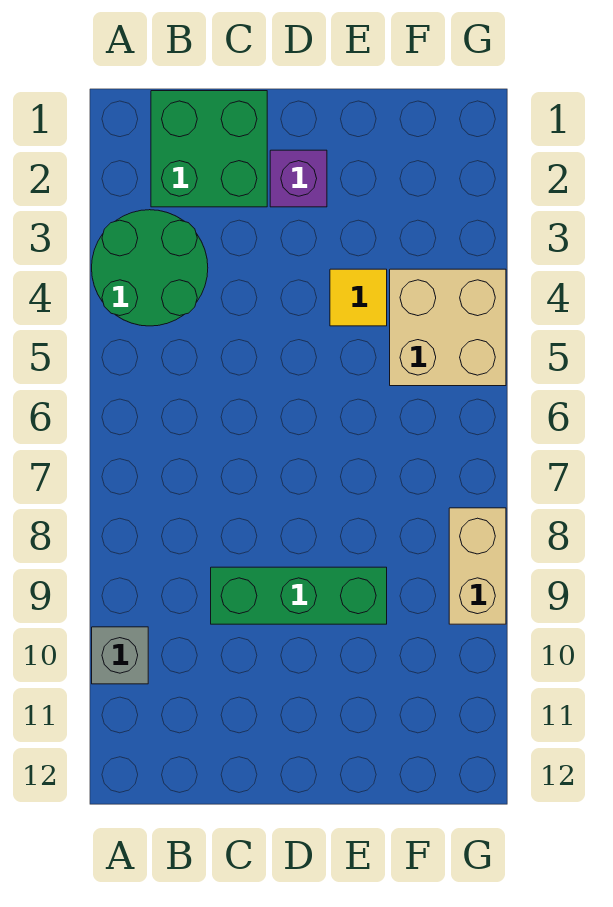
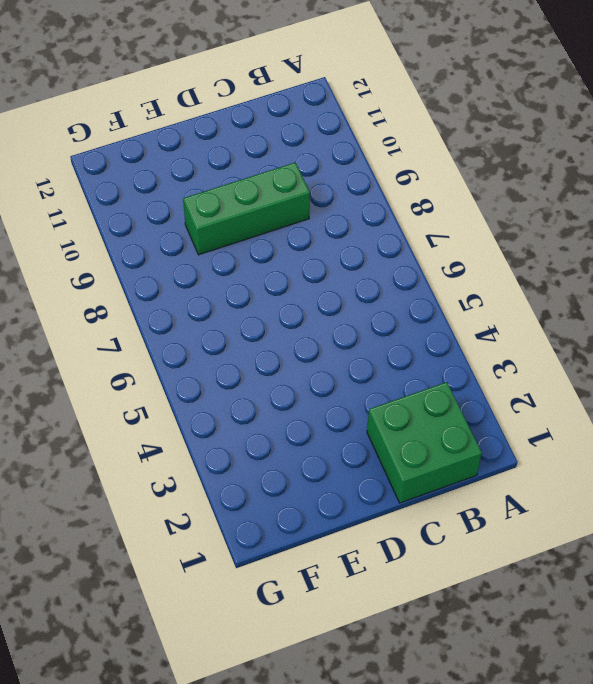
none -> green 2x2 round brick [92,210,208,326]
none -> grey 1x1 brick [92,627,148,684]

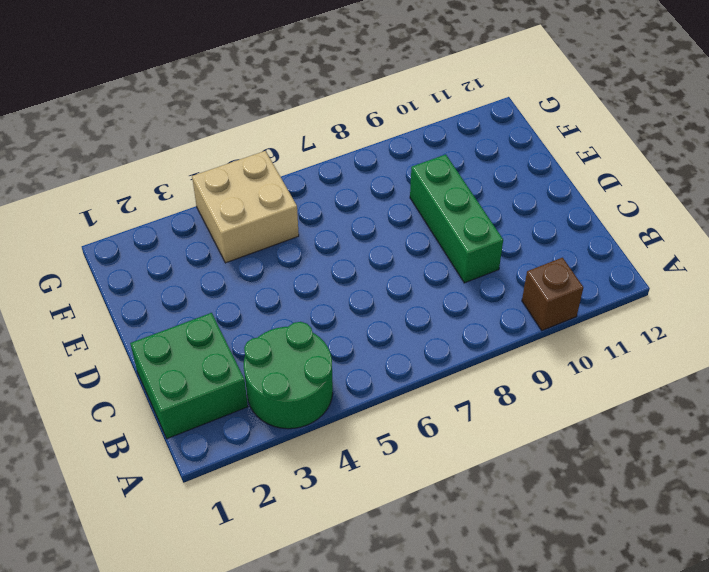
brown 1x1 brick [522,258,583,330] -> grey 1x1 brick [92,627,148,684]
none -> purple 1x1 brick [270,150,327,207]
none -> yellow 1x1 tile [330,269,387,326]

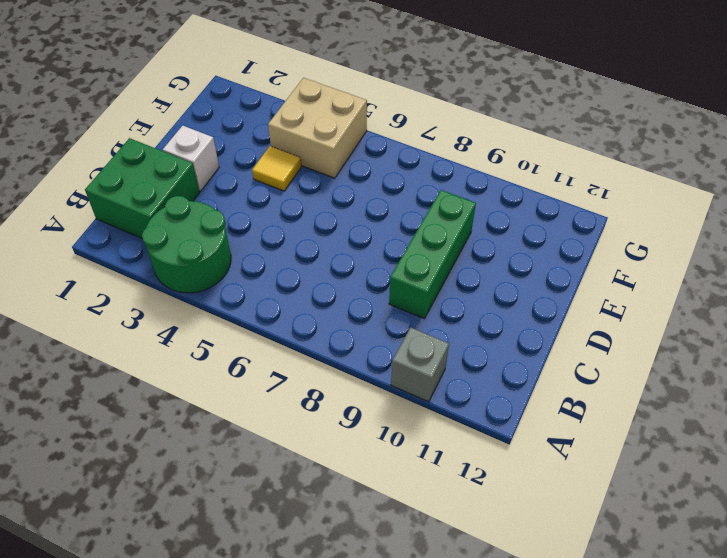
white 1x1 brick [163,126,219,191] -> purple 1x1 brick [270,150,327,207]
none -> tan 1x2 brick [449,508,506,624]

